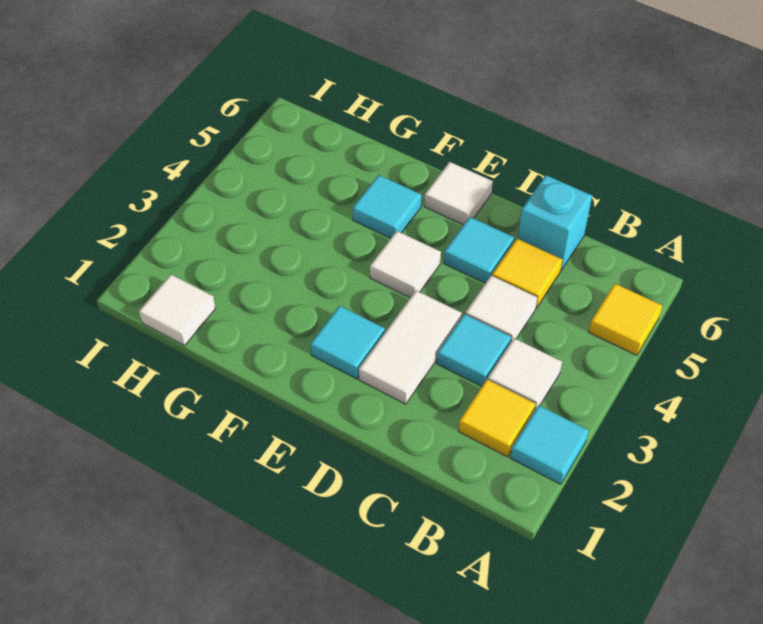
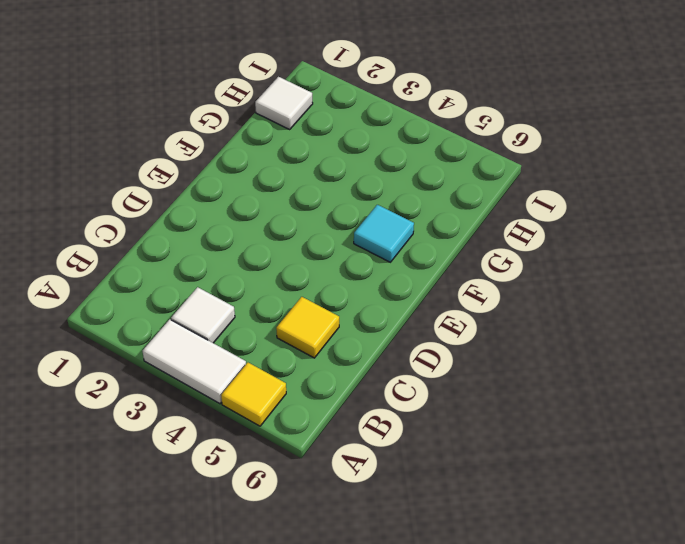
white 1x2 tile [143,319,246,404] -> white 1x2 tile moved to [359,291,462,404]
none -> cyan 1x1 tile [510,405,589,484]
none -> yellow 1x1 tile [459,379,536,457]
none -> cyan 1x1 tile [437,314,511,387]

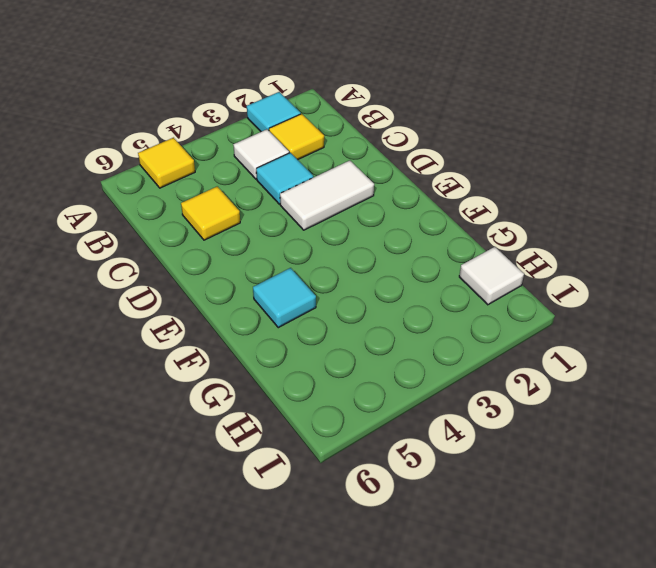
none -> white 1x1 tile [465,276,538,342]
none -> cyan 1x1 brick [518,175,592,270]
none -> cyan 1x1 tile [444,217,514,283]

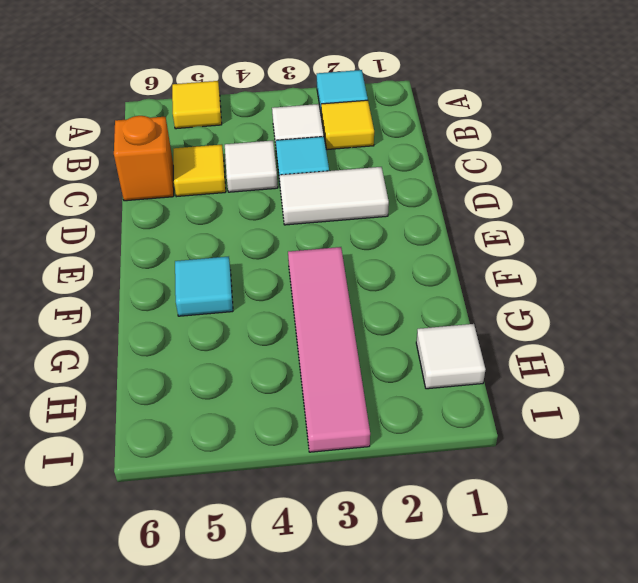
orange 1x1 brick [114,116,174,201] -> cyan 1x1 brick [518,175,592,270]
pink 1x4 tile [288,247,370,452] -> none
none -> cyan 1x1 tile [444,217,514,283]
none -> cyan 1x1 tile [310,306,385,379]
none -> white 1x1 tile [370,231,441,298]

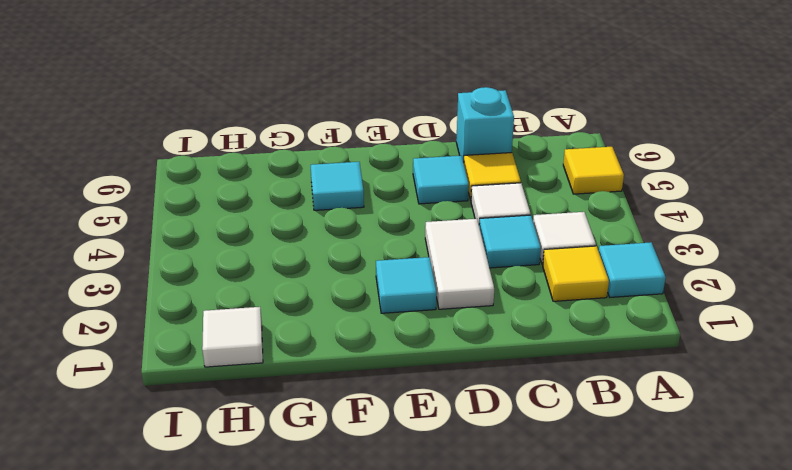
none -> white 1x1 tile [370,231,441,298]
none -> white 1x1 tile [424,162,493,225]

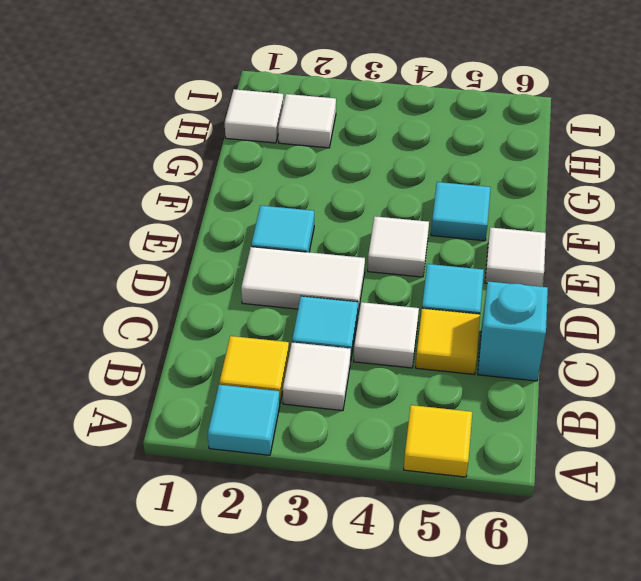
white 1x1 tile [278,94,336,148] -> none

